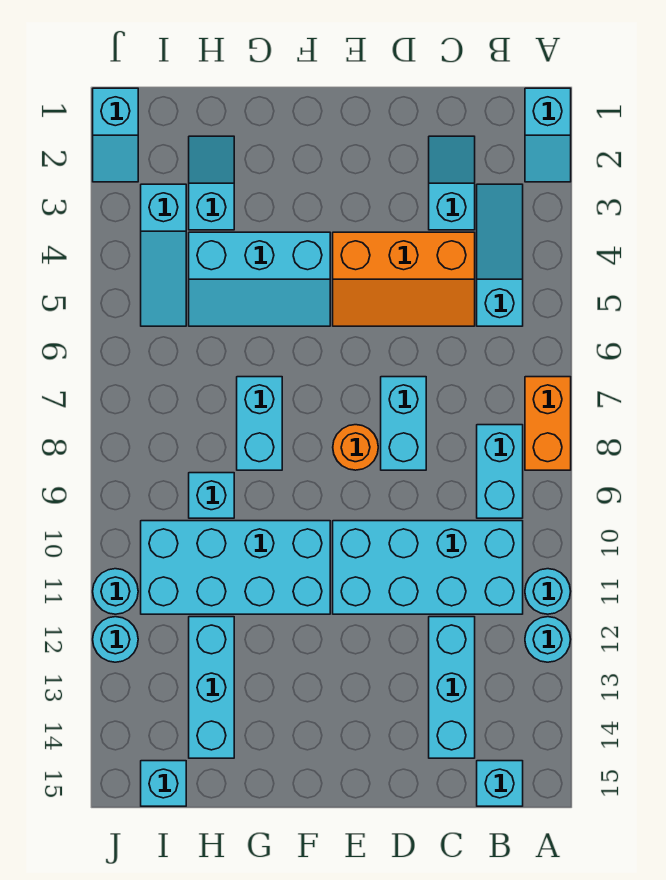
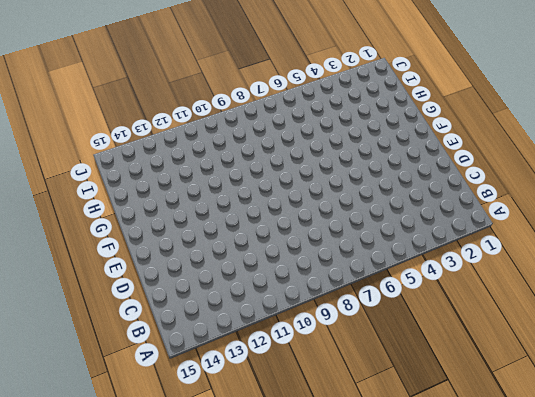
none -> cyan 1x2 slope [525,88,571,182]
none -> orange 1x2 brick [525,377,571,470]
none -> cyan 1x1 round brick [525,569,571,614]

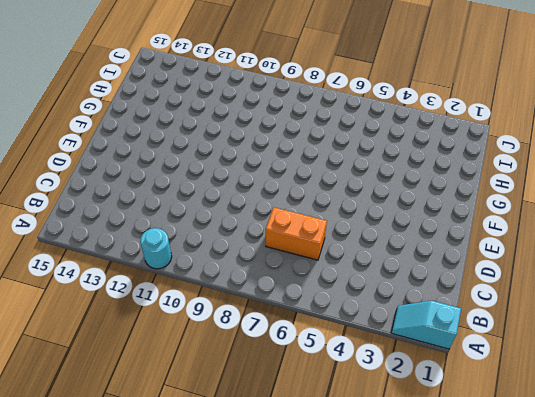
orange 1x2 brick [265,207,327,260] -> orange 1x2 brick moved to [525,377,571,470]
none -> cyan 1x1 round brick [525,617,571,662]
none -> cyan 1x3 slope [477,184,523,326]
none -> cyan 1x2 brick [477,425,523,518]

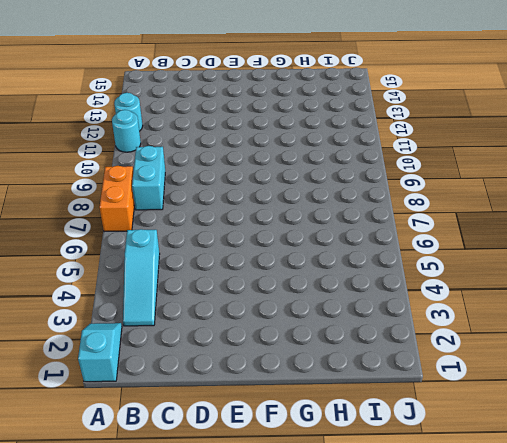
none -> cyan 2x4 brick [333,521,523,614]
none -> cyan 1x1 brick [477,761,523,806]
none -> cyan 1x2 slope [429,136,475,230]

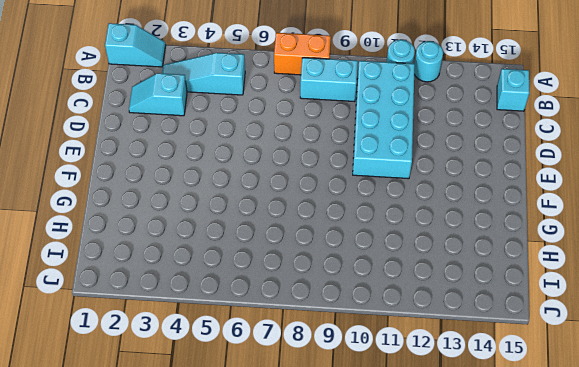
none -> orange 2x3 slope [333,232,475,326]
none -> cyan 1x3 brick [429,617,475,758]
none -> cyan 1x2 brick [381,377,426,470]

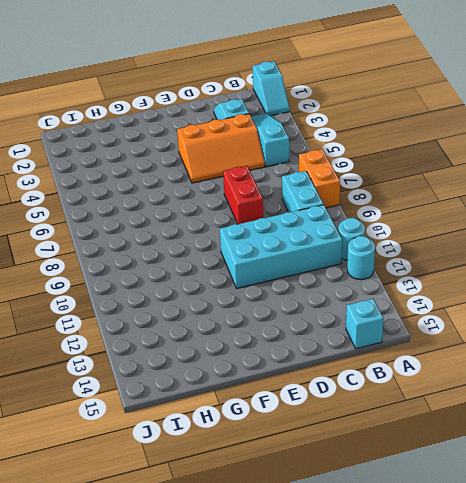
red 1x2 brick [223,166,263,224] -> cyan 1x2 brick [381,377,426,470]
none -> cyan 1x3 brick [429,617,475,758]
none -> orange 1x1 round brick [333,425,378,470]
none -> cyan 2x3 slope [189,232,330,326]

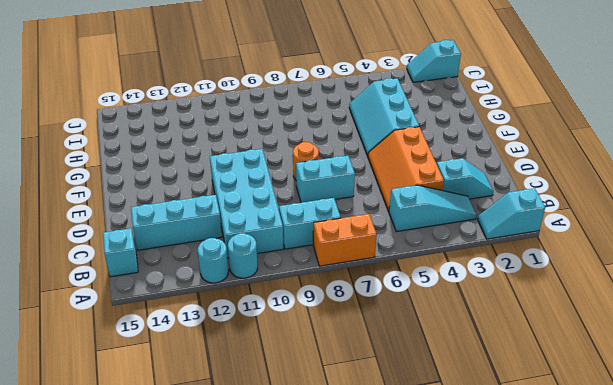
none -> cyan 2x4 brick [141,521,330,614]
none -> cyan 1x2 brick [237,377,282,470]
none -> cyan 1x2 slope [189,136,234,230]

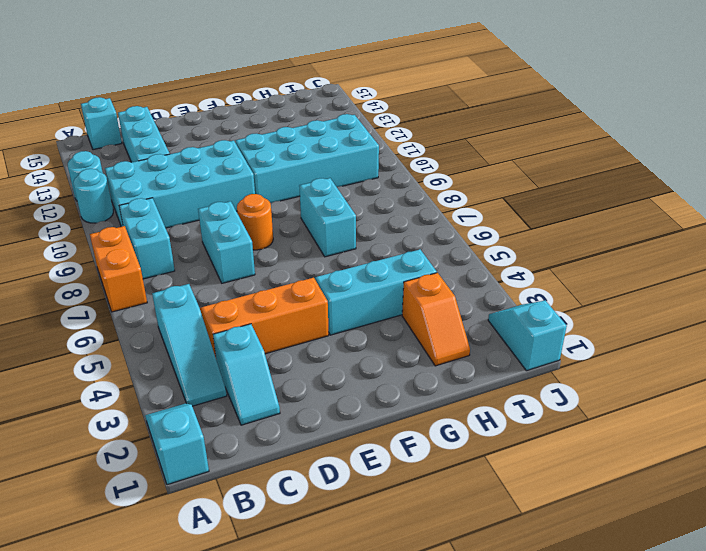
orange 1x2 slope [402,273,470,366] -> cyan 1x2 slope [189,136,234,230]
none -> cyan 1x1 brick [189,473,234,518]
none -> cyan 1x3 brick [189,617,234,758]
none -> cyan 1x3 slope [141,184,186,326]

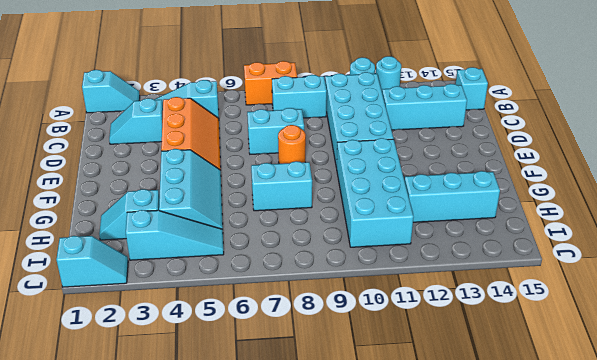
none -> cyan 1x1 brick [189,473,234,518]
none -> cyan 1x1 brick [141,761,186,806]
none -> cyan 1x1 round brick [93,569,138,614]

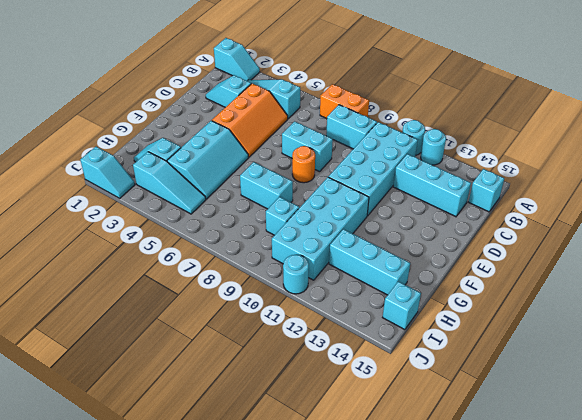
none -> cyan 1x1 round brick [93,617,138,662]

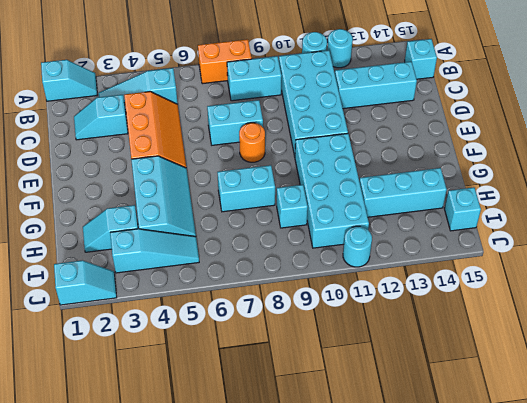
none -> cyan 1x1 round brick [93,617,138,662]

